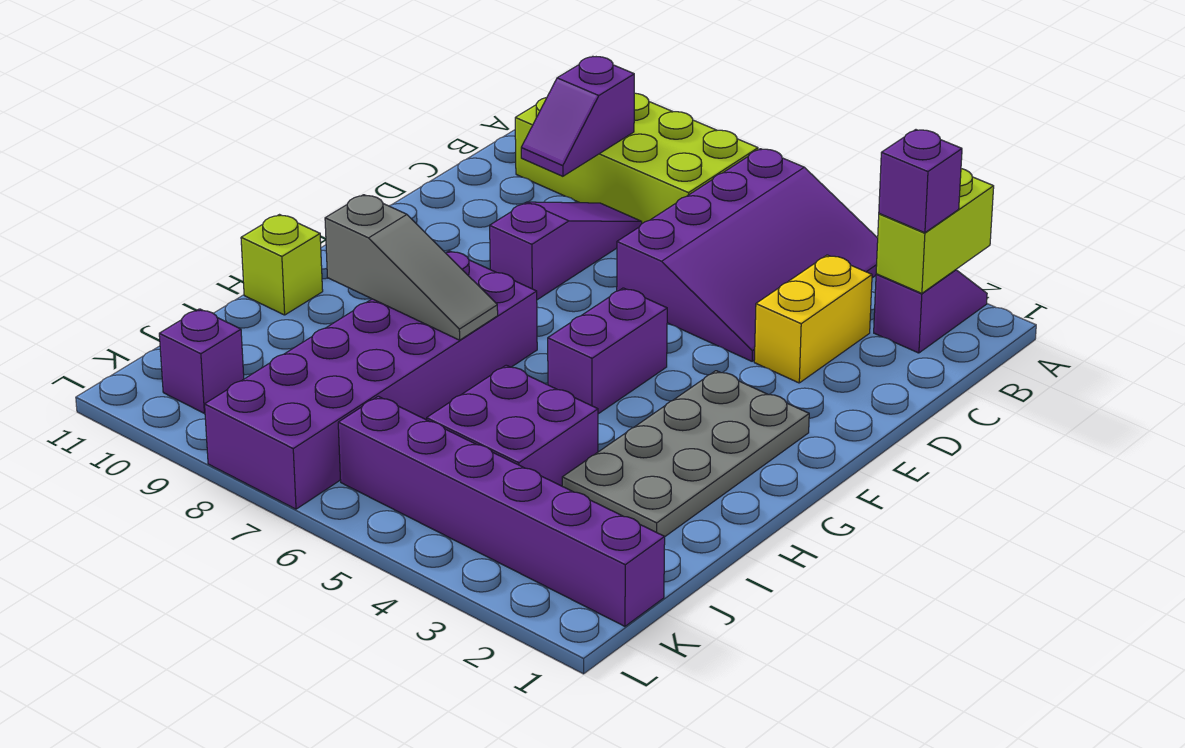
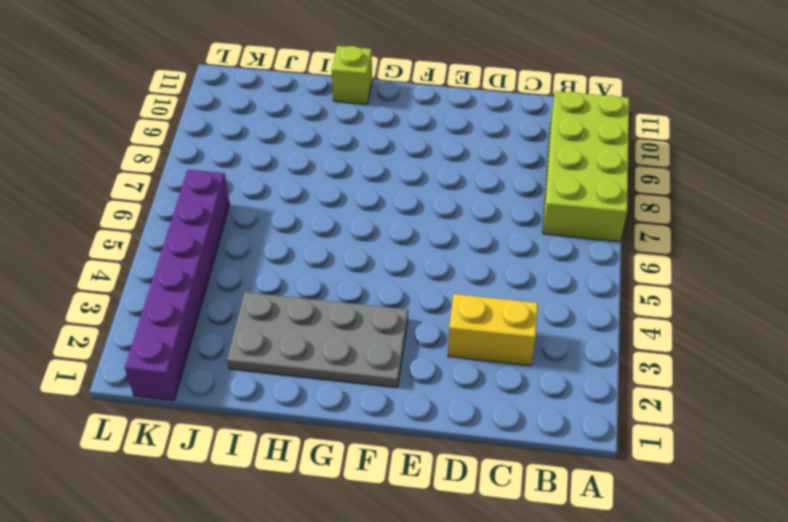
none -> purple 1x2 slope [874,270,987,353]
none -> purple 3x4 slope [617,149,878,361]
none -> purple 1x3 slope [490,202,642,300]

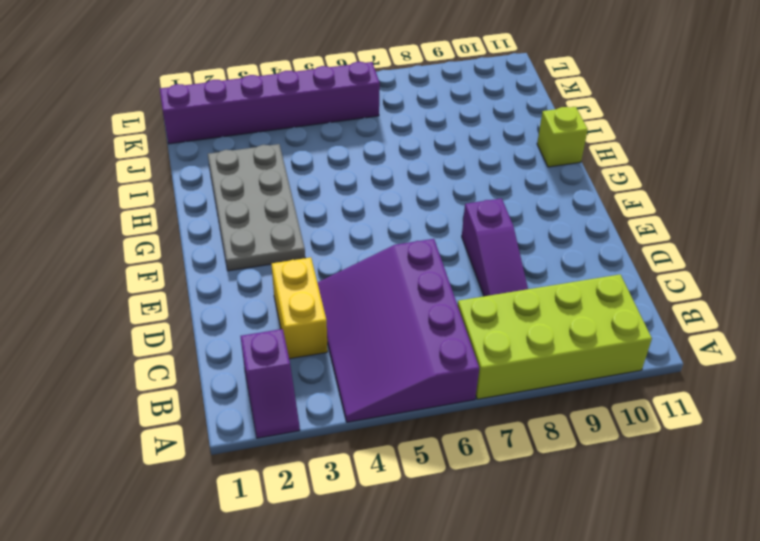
none -> purple 1x2 brick [548,288,667,414]
none -> purple 2x6 brick [205,251,537,509]
none -> purple 2x2 brick [427,365,598,486]

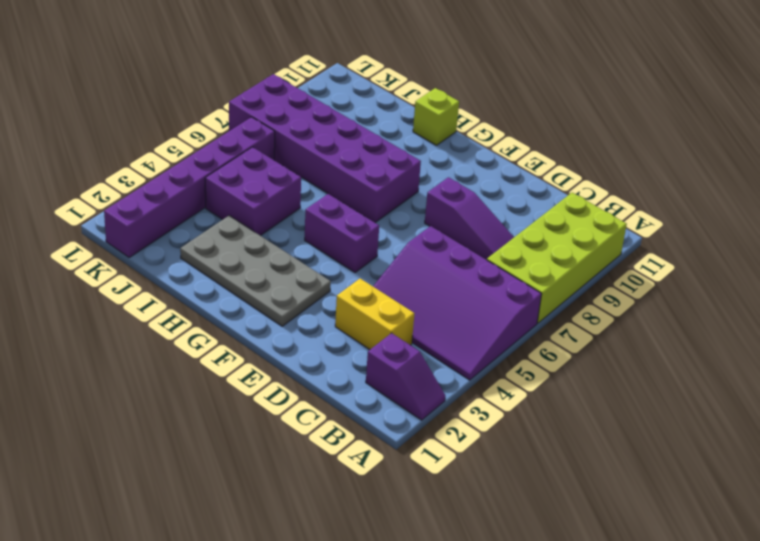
none -> purple 1x1 brick [159,309,244,413]
none -> lime 1x2 brick [876,169,994,293]
none -> purple 1x2 slope [521,57,634,176]

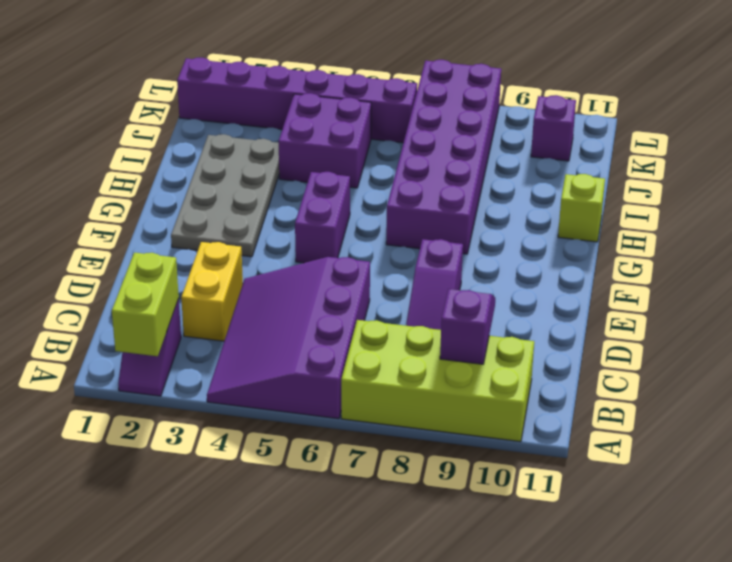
none -> grey 1x3 slope [325,195,498,340]
none -> purple 1x1 brick [879,130,962,233]

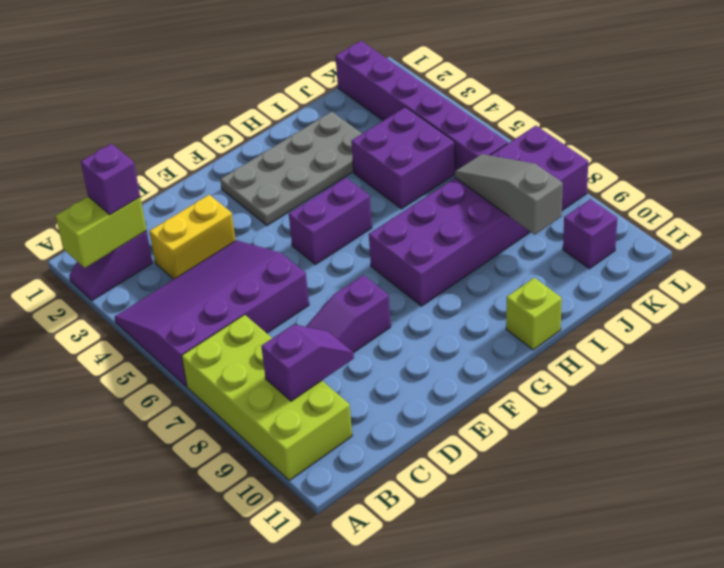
grey 1x3 slope [455,154,563,235] -> grey 1x3 slope moved to [325,195,498,340]

